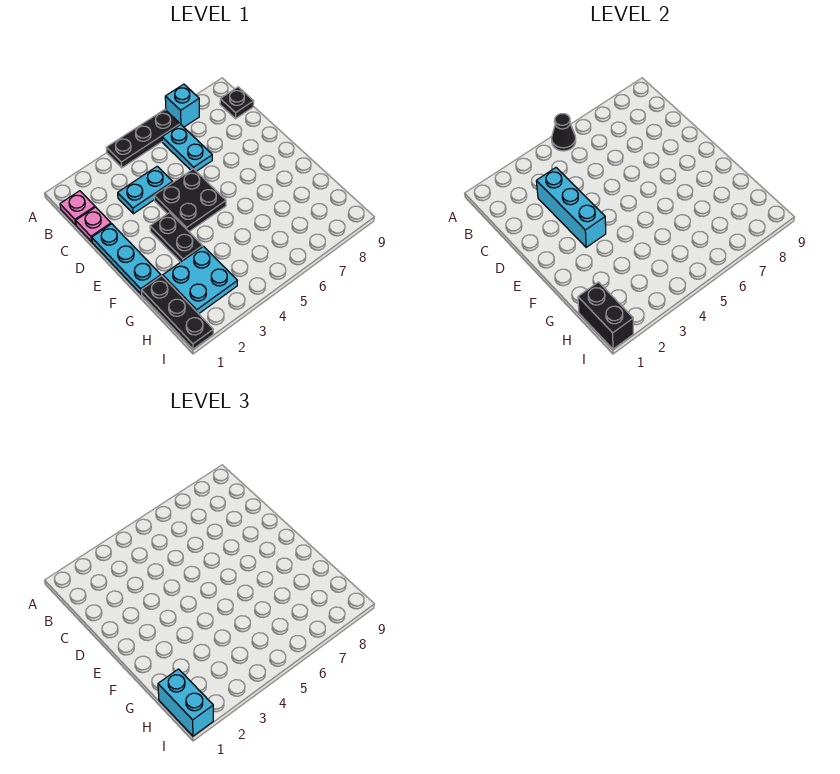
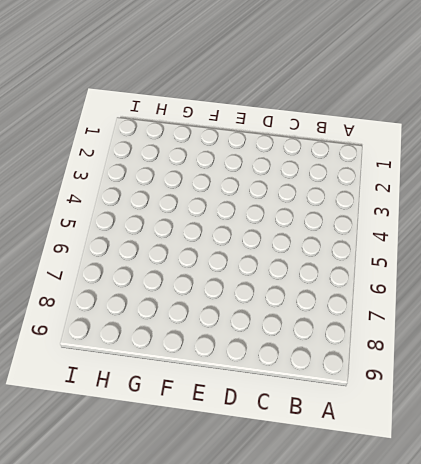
none -> black 1x3 plate [106,110,180,168]
none -> cyan 1x1 brick [165,84,199,127]
none -> pink 1x1 plate [60,191,95,225]

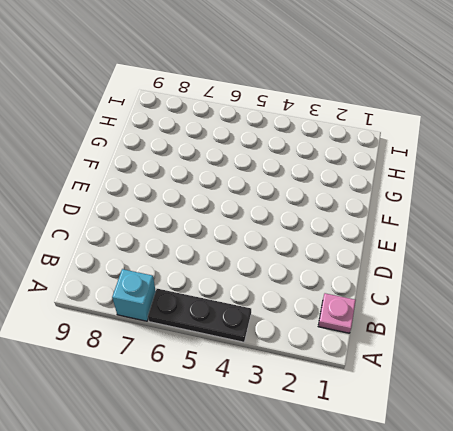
none -> cyan 1x2 plate [162,125,212,171]
none -> black 1x1 plate [220,87,254,119]
none -> pink 1x1 plate [76,207,111,242]

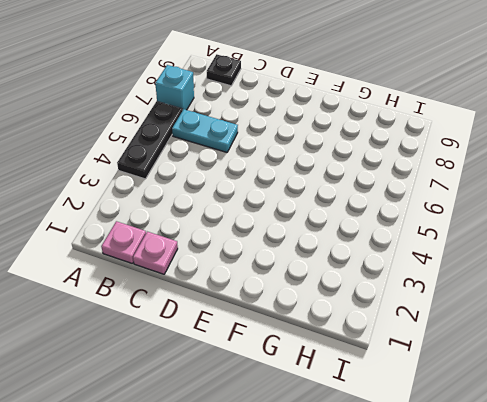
none -> cyan 1x2 plate [118,166,173,214]
none -> cyan 1x3 plate [92,224,161,294]
none -> black 2x2 plate [154,169,226,231]

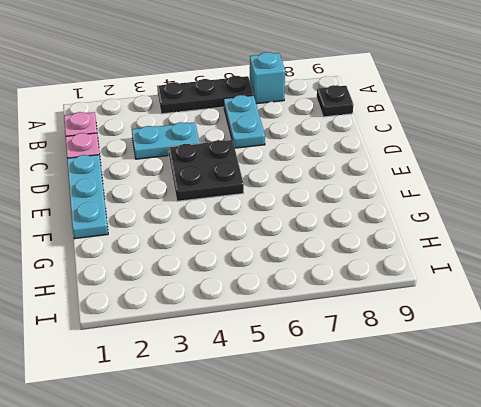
none -> black 1x2 plate [150,213,203,262]
none -> black 1x3 plate [141,276,213,349]
none -> cyan 2x2 plate [163,246,237,314]

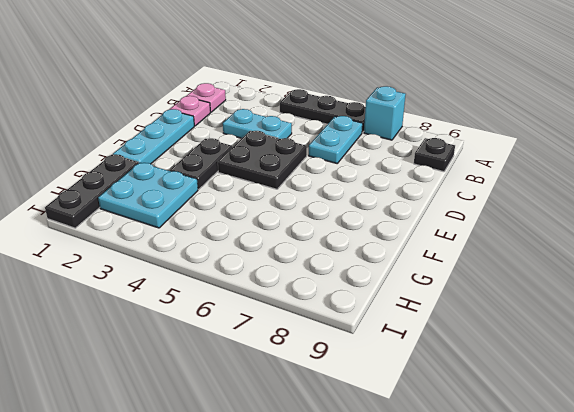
none -> black 1x1 cone [552,114,576,151]
none -> cyan 1x3 brick [536,168,606,247]
none -> black 1x2 brick [578,282,633,349]

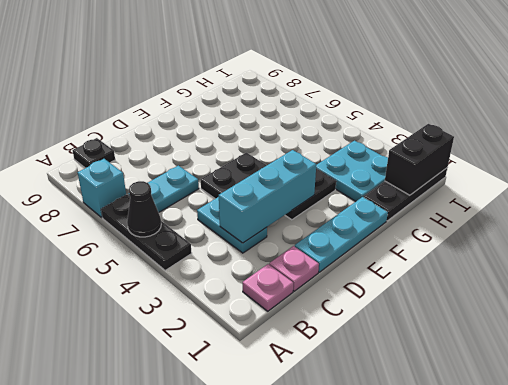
none -> cyan 1x2 brick [158,669,213,736]

